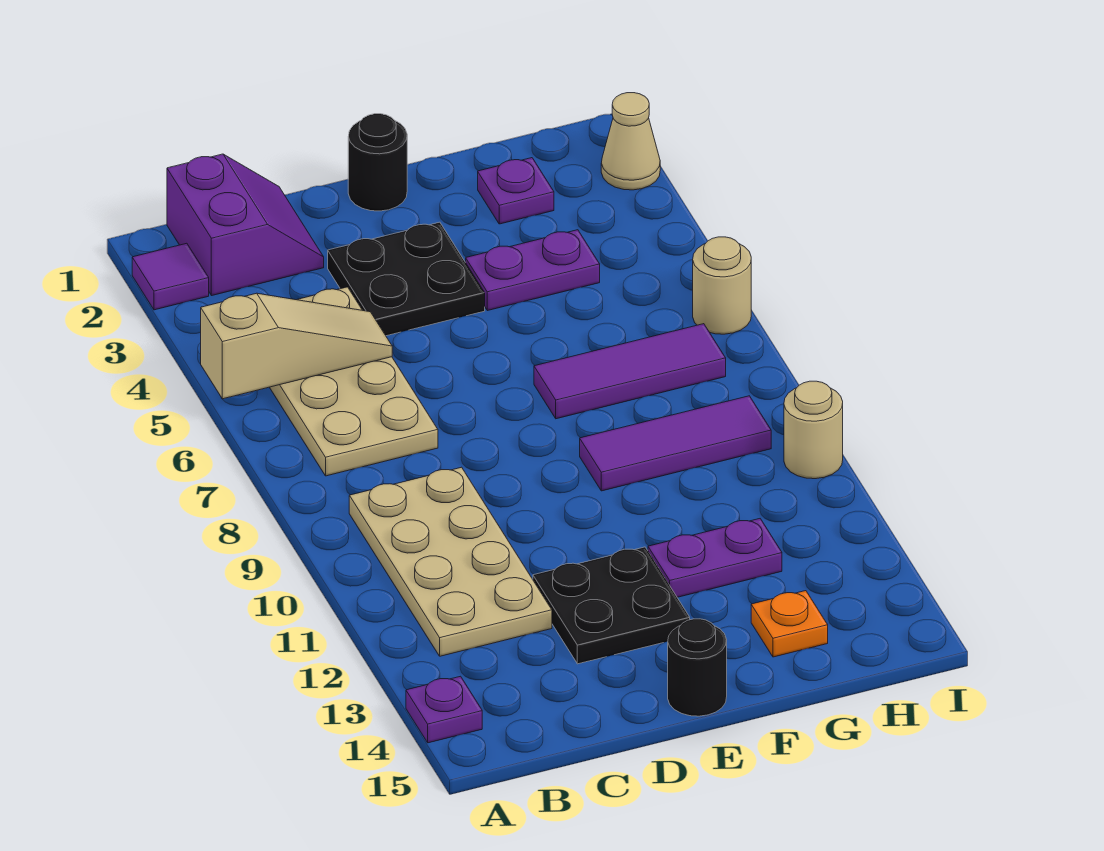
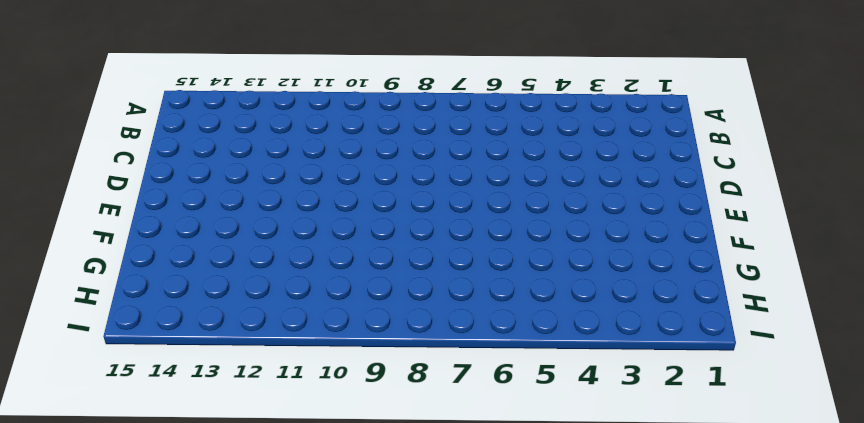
none -> purple 1x1 tile [132,243,209,310]
none -> purple 1x1 plate [406,676,482,743]
none -> purple 2x2 slope [167,154,324,296]

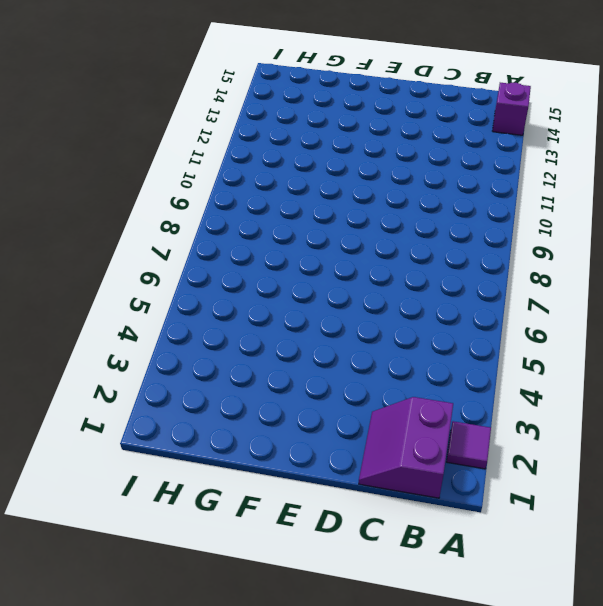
purple 1x1 brick [492,83,531,135] -> purple 1x1 plate [406,676,482,743]
none -> tan 2x4 plate [270,287,438,476]
none -> tan 2x4 plate [349,467,552,656]
none -> black 2x2 plate [328,222,485,336]

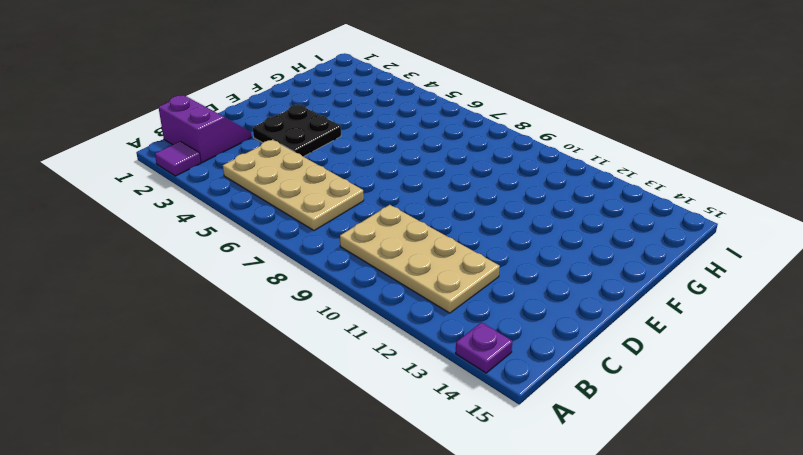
none -> black 2x2 plate [533,547,690,664]
none -> black 1x1 round brick [348,114,407,211]
none -> black 1x1 round brick [668,619,727,716]

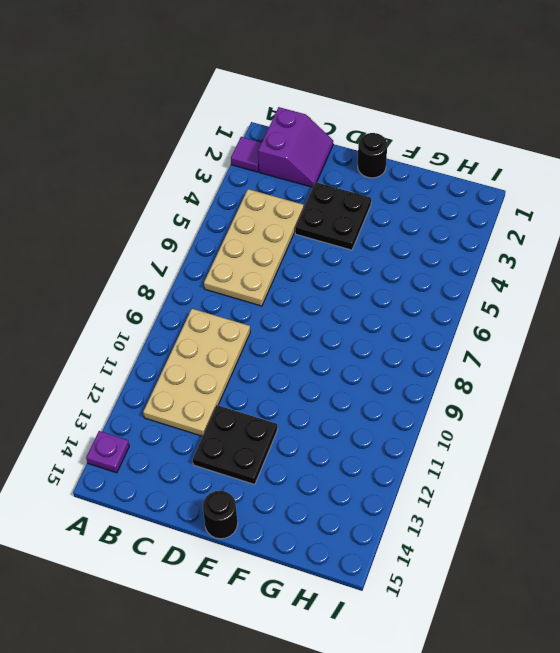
none -> purple 1x2 plate [466,230,600,311]
none -> purple 1x3 tile [534,324,726,419]
none -> purple 1x3 tile [580,396,771,491]

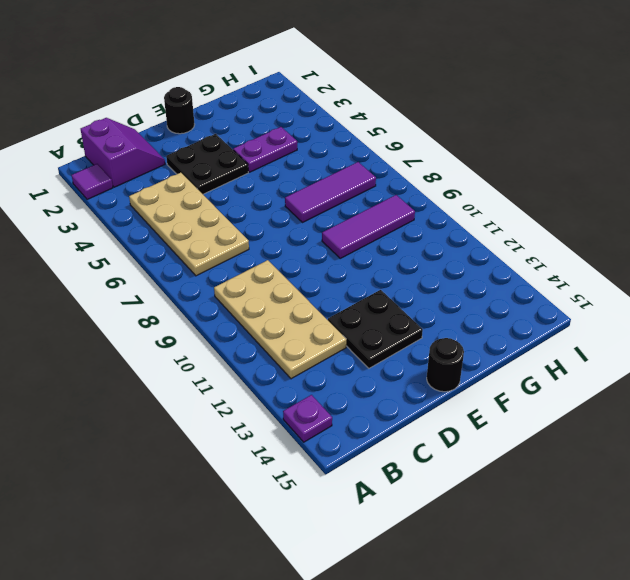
none -> purple 1x2 plate [648,519,782,597]
none -> purple 1x1 plate [478,158,554,224]
none -> orange 1x1 plate [751,591,828,657]

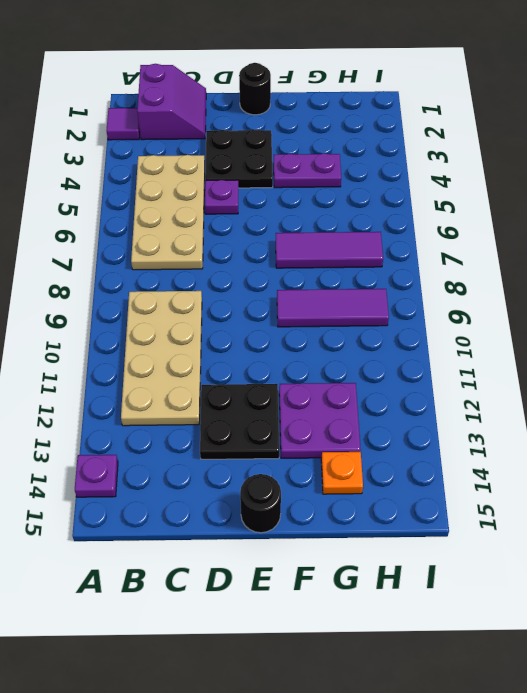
purple 1x1 plate [205,180,238,214] -> purple 1x1 plate moved to [478,158,554,224]
purple 2x2 plate [279,383,361,458] -> purple 1x2 plate [648,519,782,597]
none -> tan 1x1 cone [601,93,660,190]
none -> tan 1x1 round brick [693,237,751,334]
none -> tan 1x1 round brick [784,381,843,479]

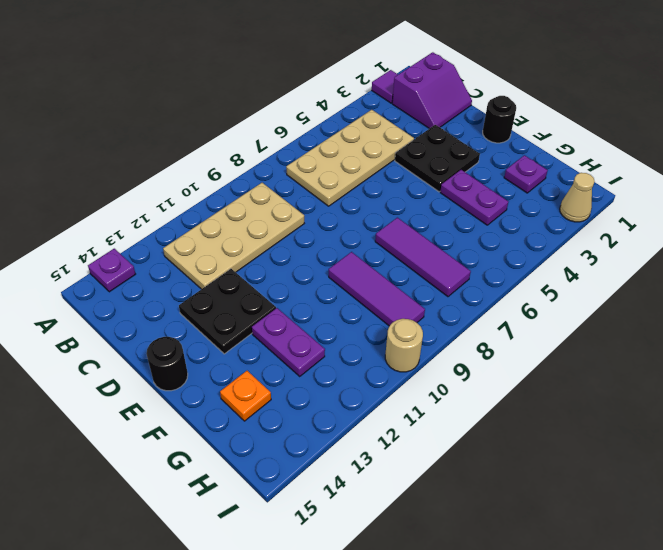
none -> tan 1x1 round brick [693,237,751,334]
none -> tan 1x3 slope [201,293,392,399]

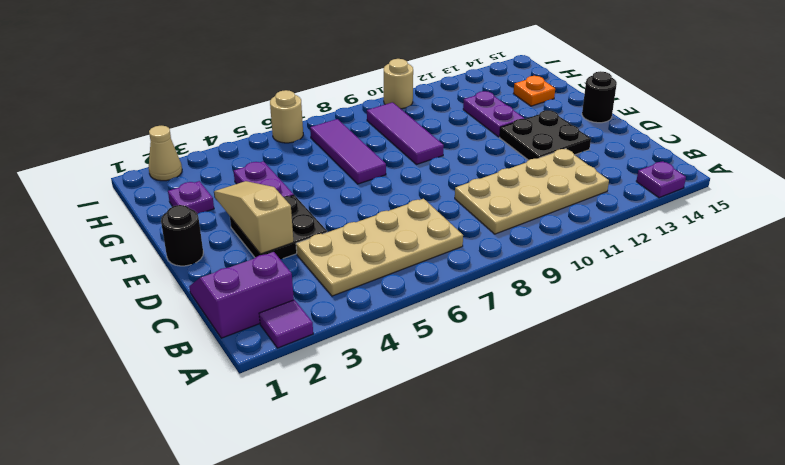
tan 1x3 slope [214,181,294,254] -> tan 1x3 slope moved to [201,293,392,399]

